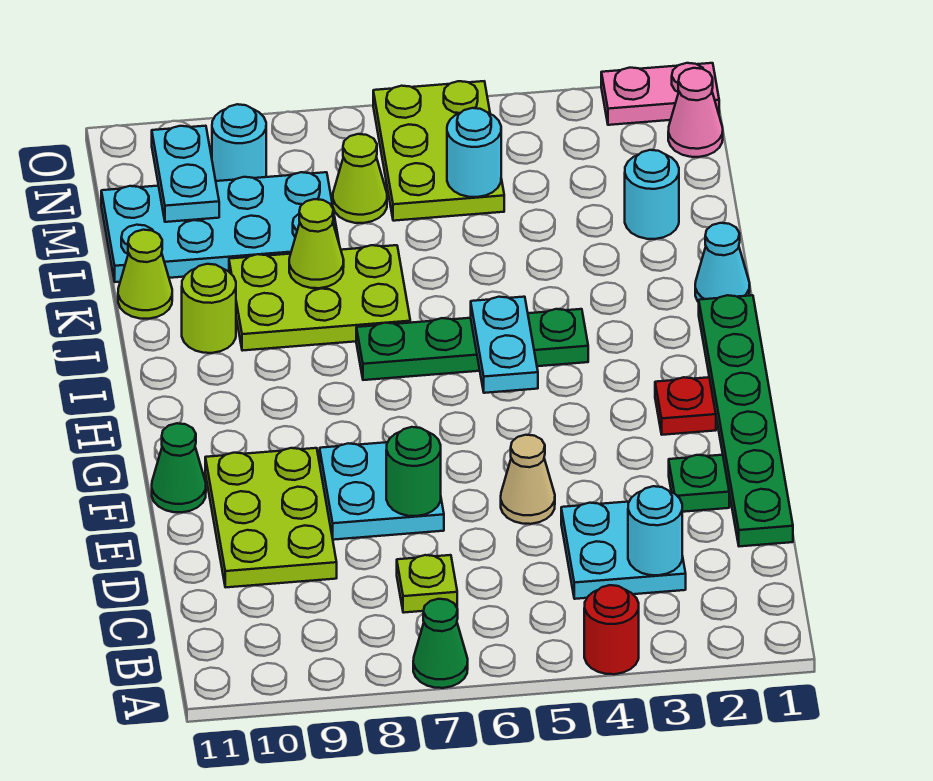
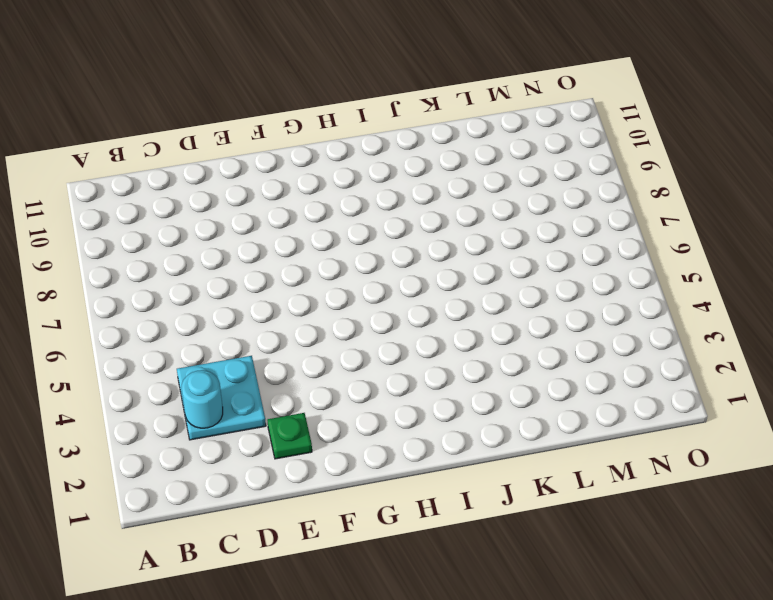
none -> red 1x1 round brick [584,585,639,674]
none -> green 1x1 cone [413,599,468,688]
none -> lime 1x1 plate [397,555,457,613]

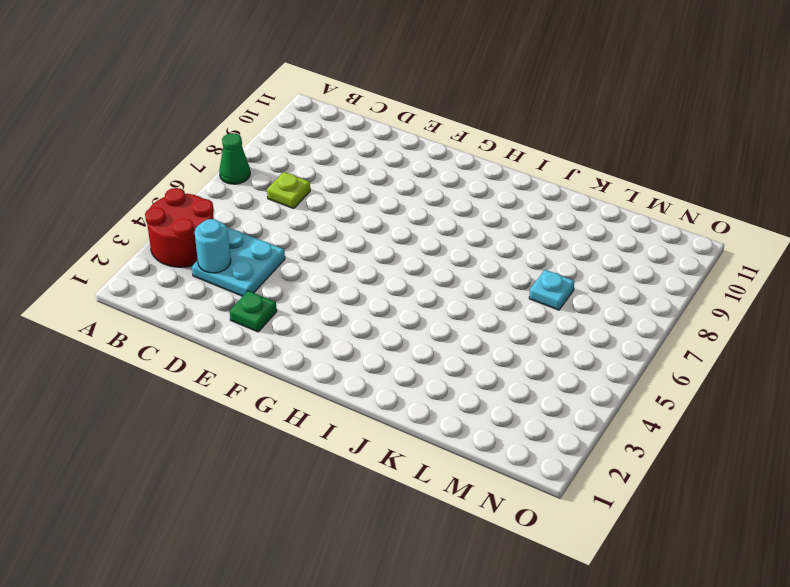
red 2x2 round brick [145,188,214,267] -> red 1x1 round brick [584,585,639,674]
cyan 1x1 plate [529,270,574,310] -> none
none -> green 1x6 plate [699,295,793,546]
none -> lime 2x3 plate [205,448,337,587]
none -> tan 1x1 cone [501,435,555,524]

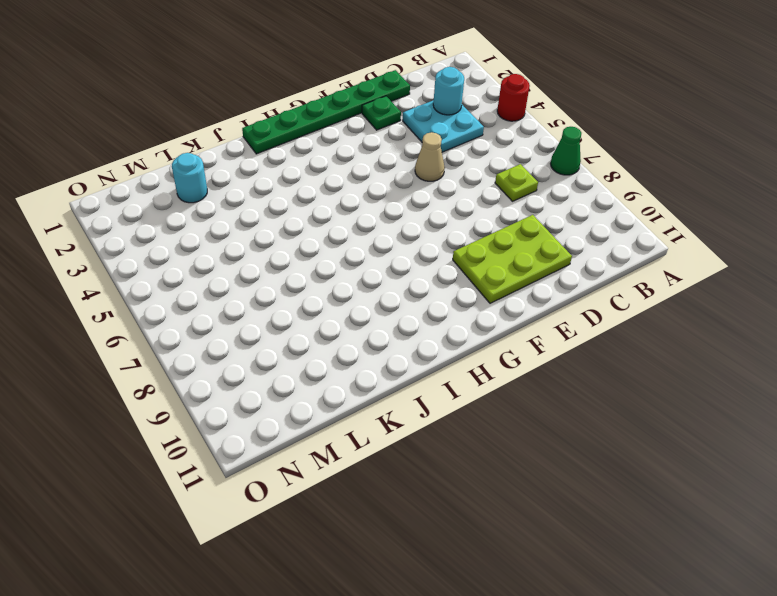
none -> cyan 2x2 plate [320,442,444,540]
none -> green 1x1 cone [152,423,206,512]
none -> red 1x1 plate [655,377,716,435]

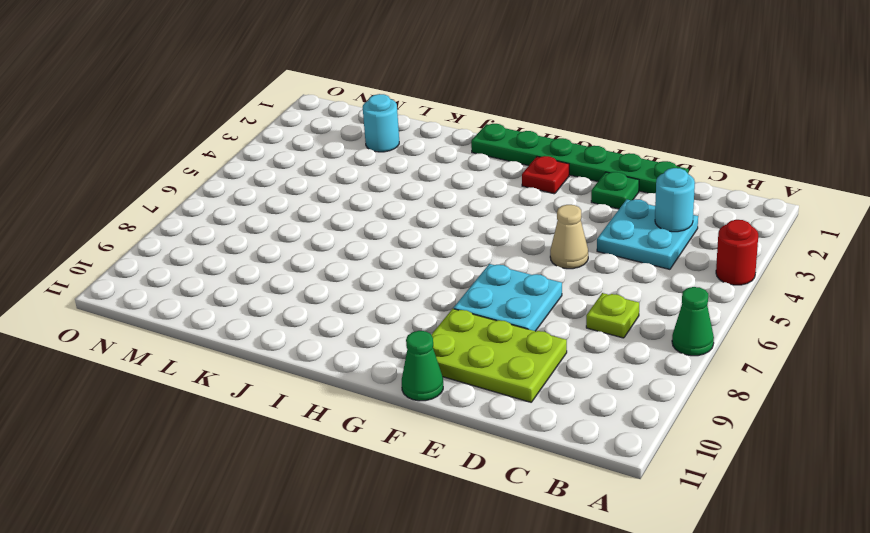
none -> green 1x4 plate [356,309,588,380]
none -> cyan 1x1 cone [695,223,750,302]
none -> lime 2x3 plate [229,245,410,351]

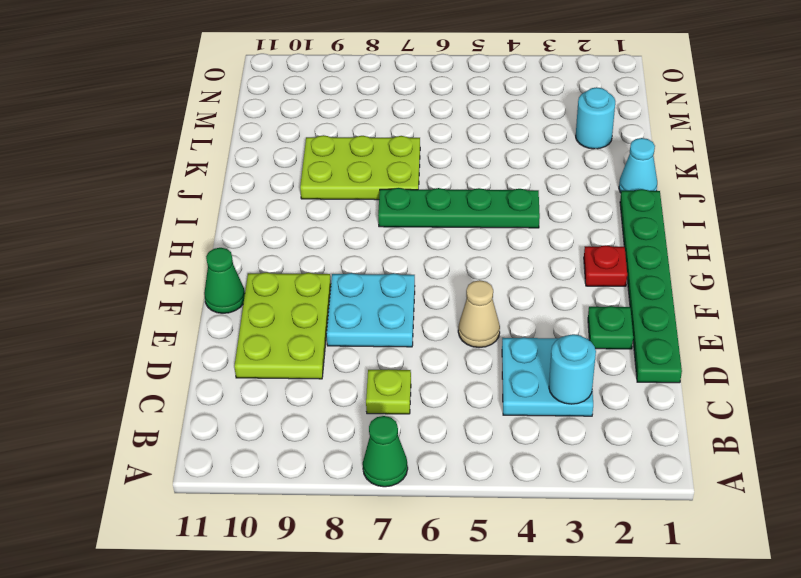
none -> red 1x1 round brick [584,585,639,674]
none -> lime 1x1 round brick [182,264,236,353]
none -> lime 1x1 cone [118,230,172,319]

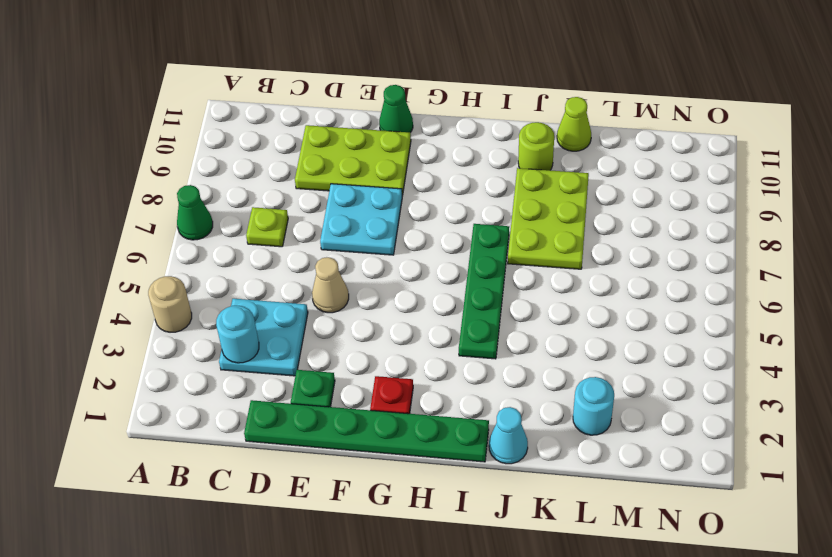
tan 1x1 round brick [148,276,192,332] -> red 1x1 round brick [584,585,639,674]
none -> cyan 2x4 plate [101,172,339,282]
none -> lime 2x3 plate [373,81,504,221]
none -> lime 1x1 cone [333,134,387,223]

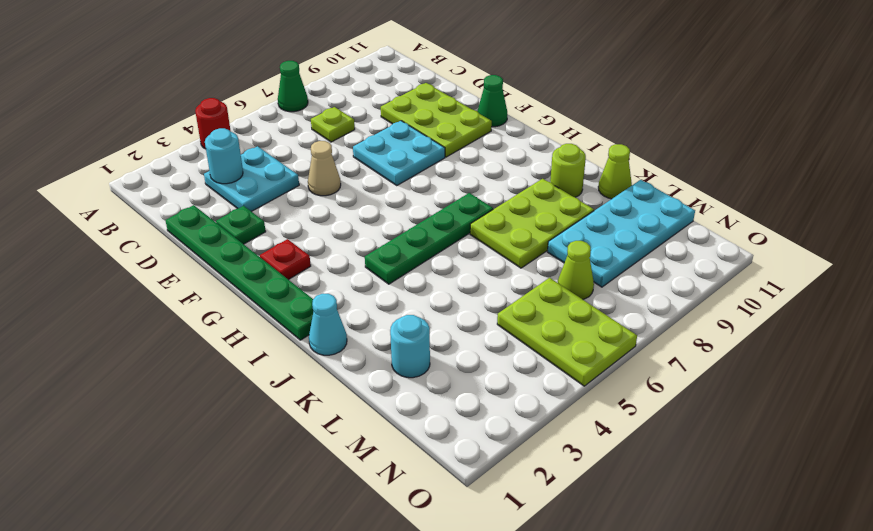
none -> pink 1x1 cone [668,68,723,157]
none -> cyan 1x1 round brick [212,104,266,181]
none -> pink 1x2 plate [601,63,719,125]

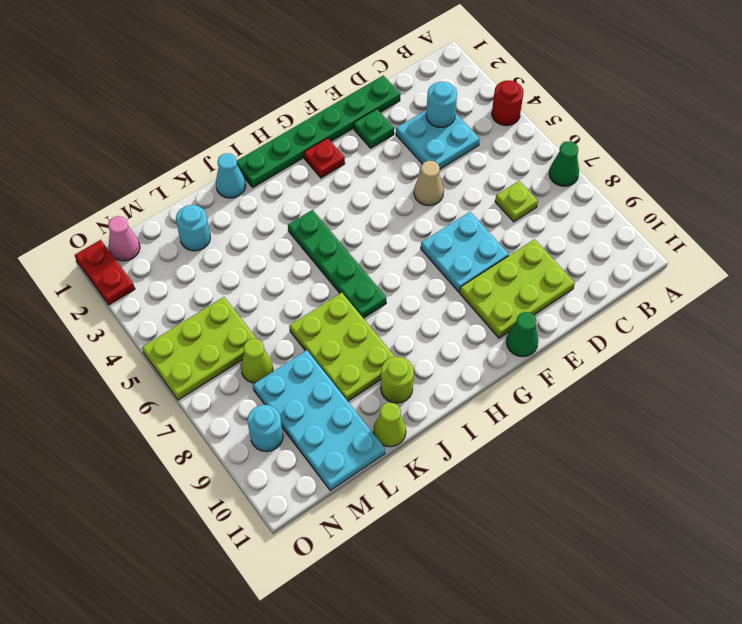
red 1x2 plate [75,240,135,305] -> pink 1x2 plate [601,63,719,125]
none -> green 1x1 round brick [386,427,441,516]
none -> cyan 1x2 plate [471,297,538,393]
none -> lime 1x1 cone [289,199,344,288]

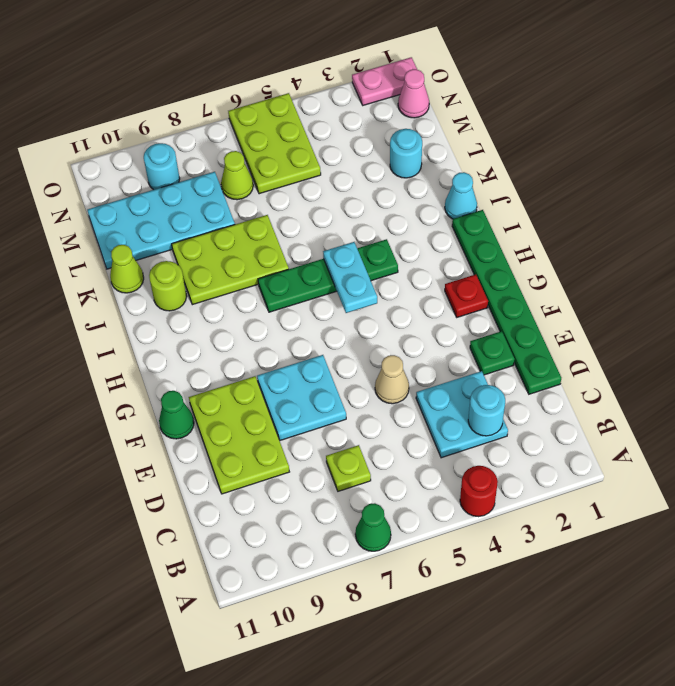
none -> green 1x1 round brick [386,427,441,516]
none -> lime 1x1 cone [289,199,344,288]
none -> cyan 1x1 round brick [447,108,501,197]

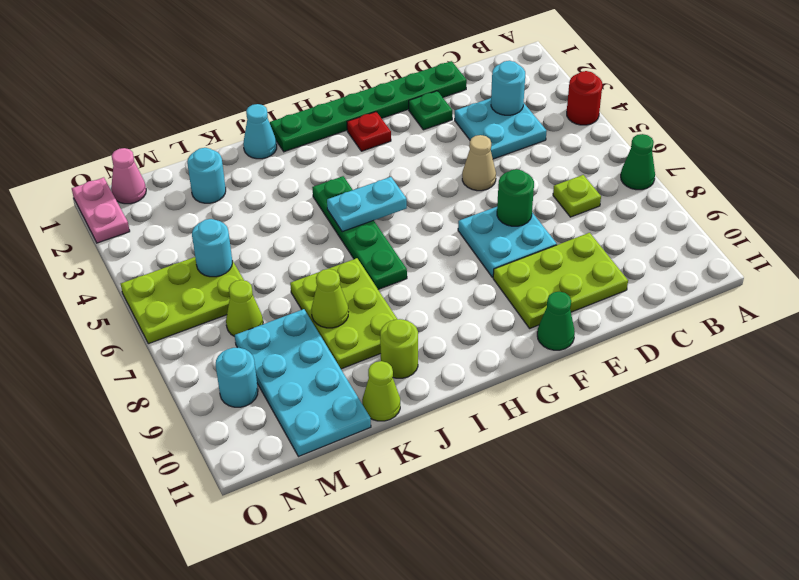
none -> cyan 1x2 plate [152,126,219,222]

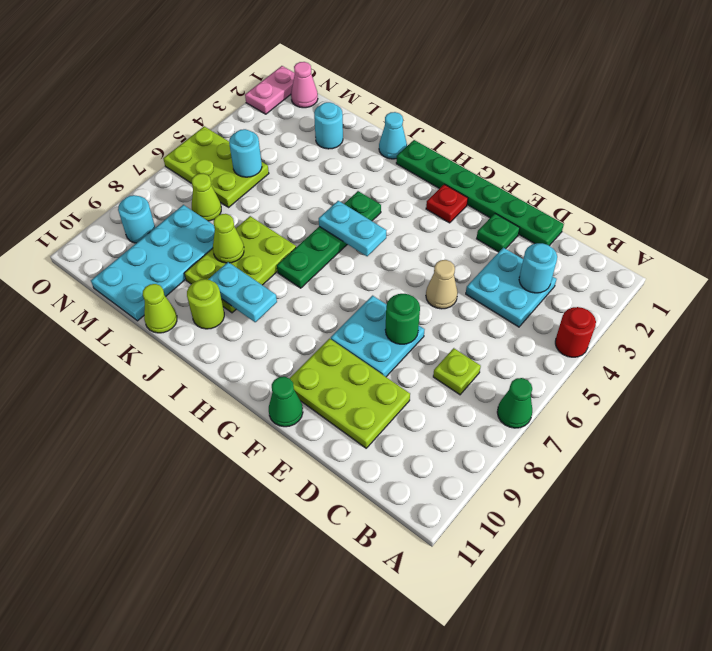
cyan 1x2 plate [208,262,277,322] -> cyan 1x2 plate moved to [152,126,219,222]

